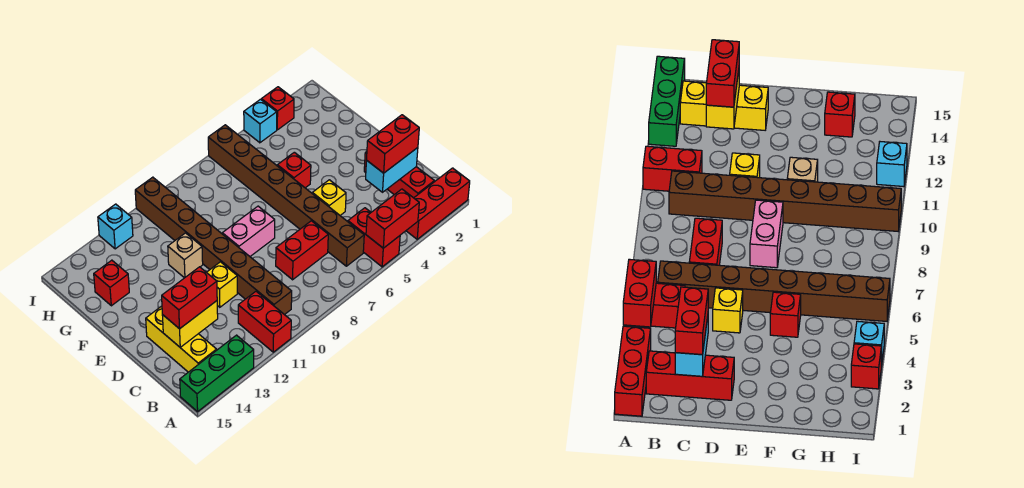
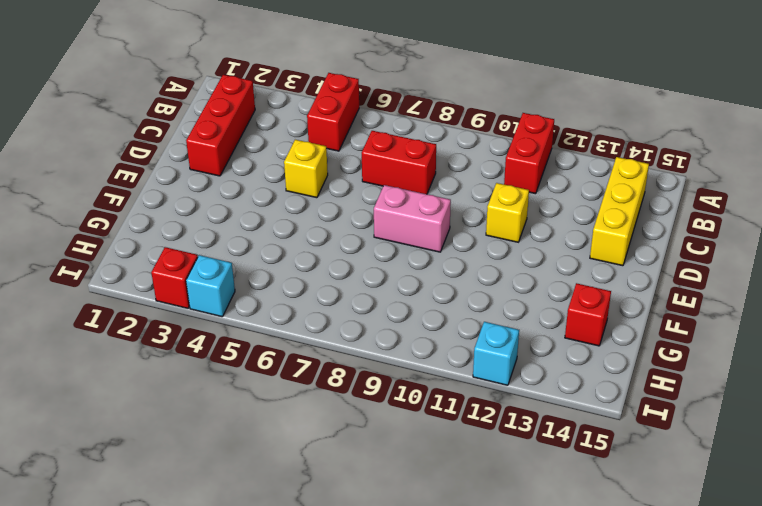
none -> red 1x3 brick [406,168,470,239]
none -> green 1x3 brick [180,335,254,411]
none -> brown 1x8 brick [208,125,364,266]

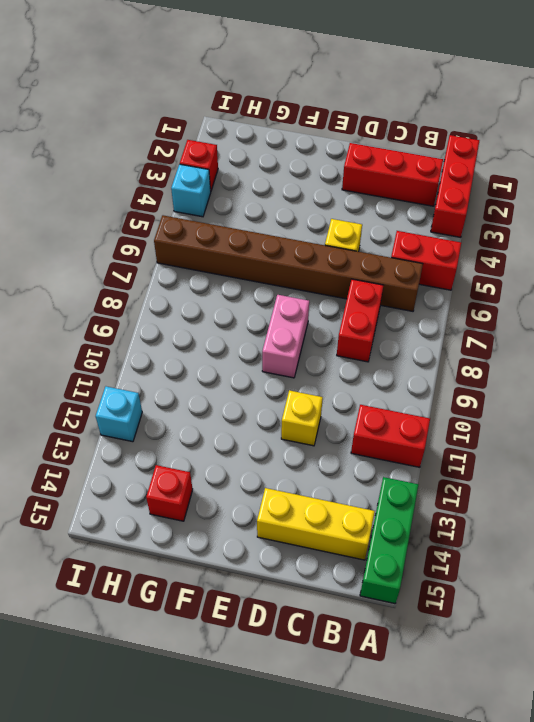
none -> brown 1x8 brick [135,177,292,315]
none -> red 1x1 brick [277,152,311,188]
none -> tan 1x1 brick [168,233,203,278]

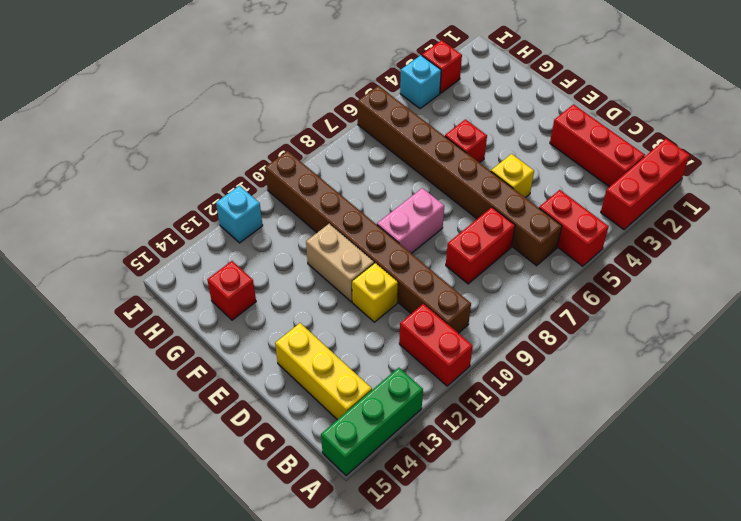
tan 1x2 brick [306,224,374,302] -> tan 1x1 brick [168,233,203,278]
none -> red 1x2 brick [366,189,419,248]
none -> cyan 1x2 brick [366,148,418,192]
none -> yellow 1x2 brick [162,301,218,347]

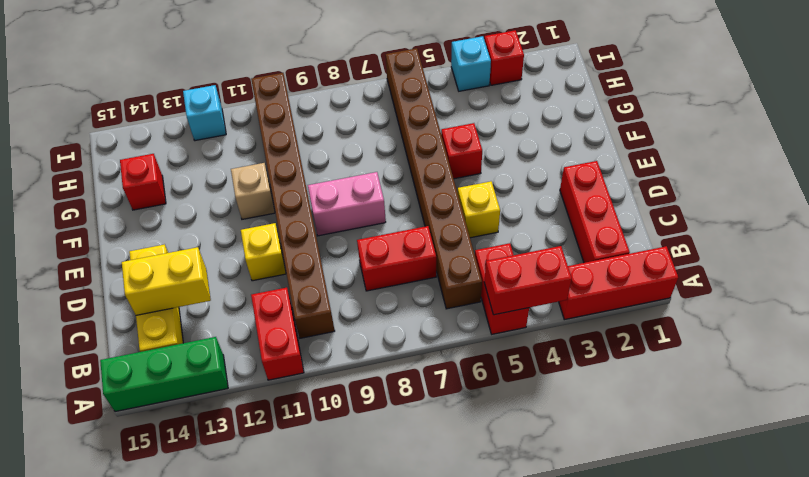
none -> cyan 1x2 brick [366,148,418,192]
none -> red 1x2 brick [367,115,419,173]
none -> red 1x2 brick [162,267,217,329]

